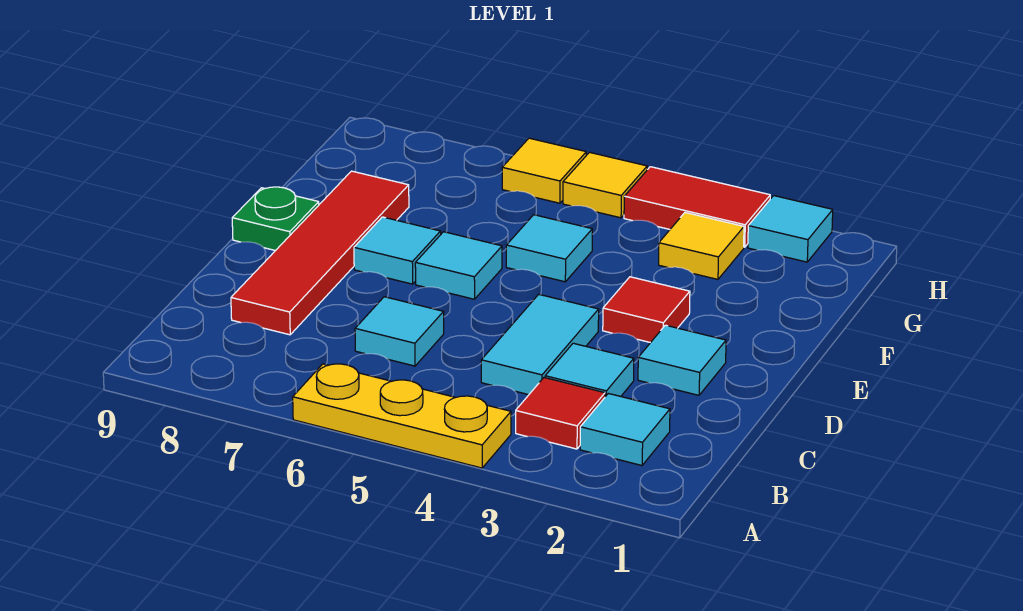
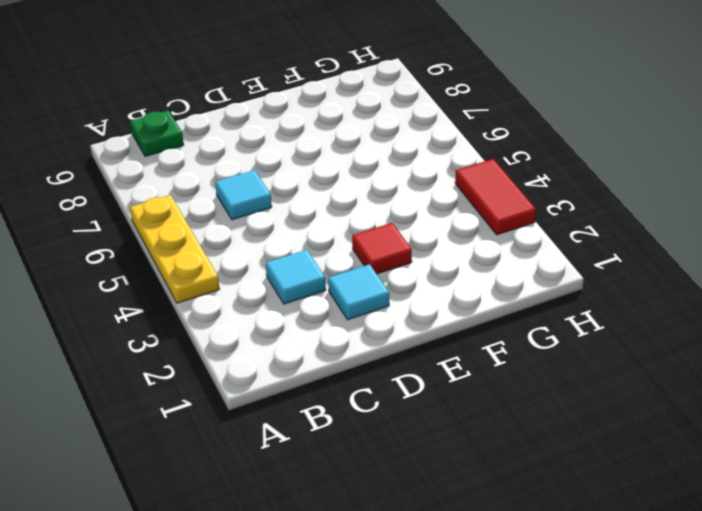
green 1x1 plate [130,110,184,156] -> green 1x1 plate moved to [232,187,319,251]
none -> cyan 1x1 tile [580,394,670,465]
none -> red 1x1 tile [516,378,605,449]
none -> cyan 1x2 tile [481,294,599,395]

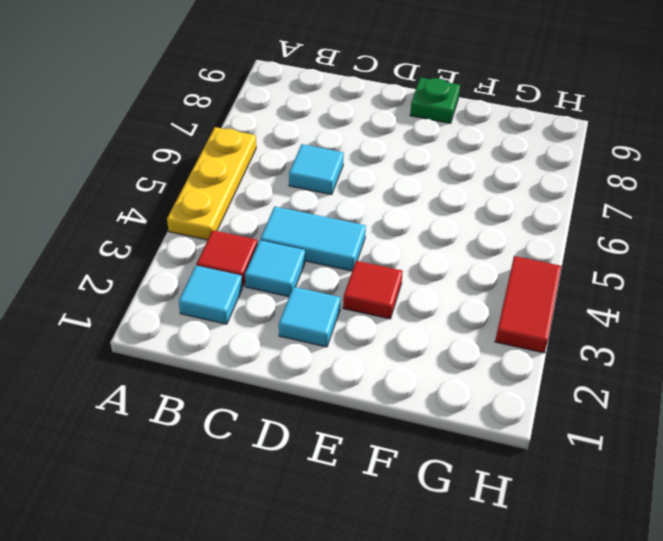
none -> red 1x4 tile [231,171,409,335]
none -> cyan 1x1 tile [415,232,502,299]
none -> cyan 1x1 tile [354,217,441,284]

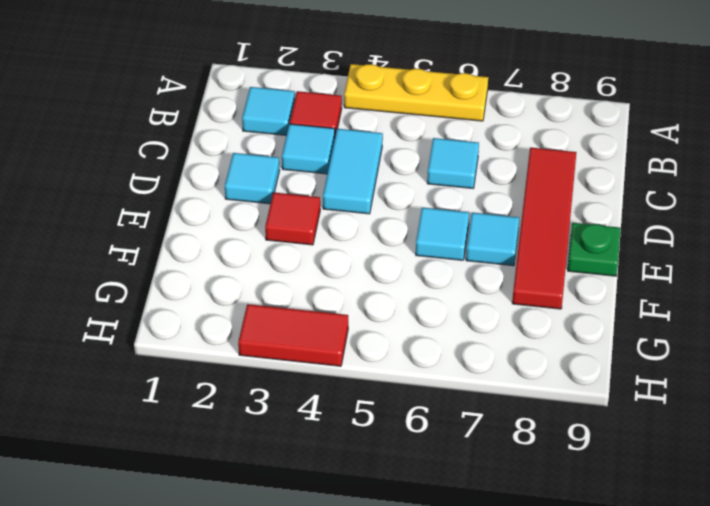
none -> cyan 1x1 tile [506,215,592,282]
none -> yellow 1x1 tile [659,213,744,279]
none -> cyan 1x1 tile [748,196,833,262]

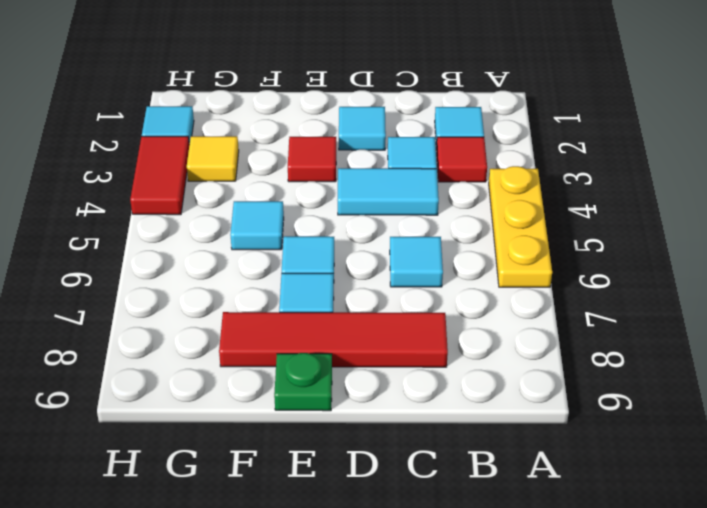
none -> yellow 1x1 tile [563,152,647,218]
none -> yellow 1x1 tile [502,138,586,203]

